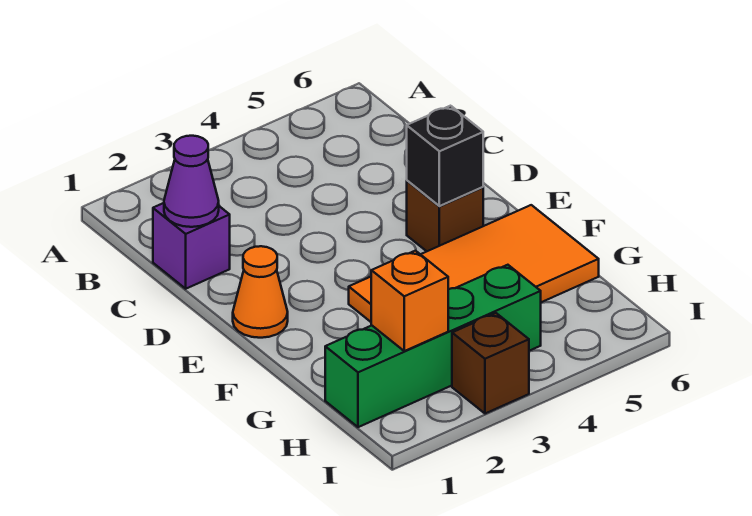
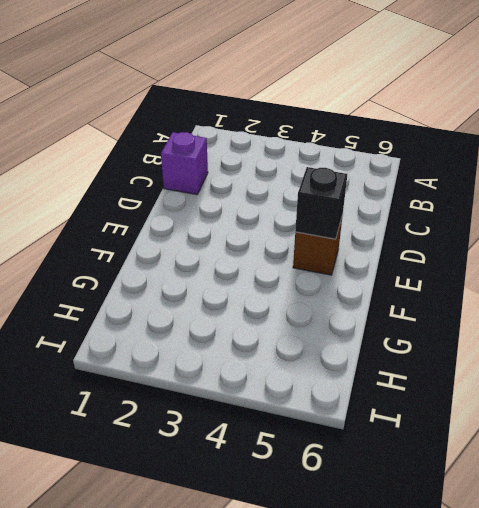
none -> orange 1x1 cone [233,246,288,338]
none -> orange 2x4 tile [349,205,599,322]

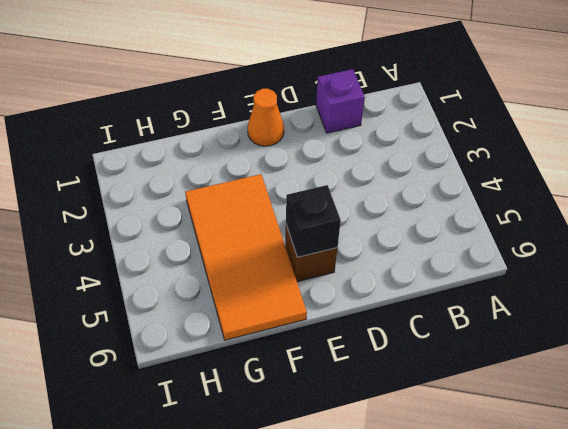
none -> green 1x4 brick [325,265,541,427]
none -> brown 1x1 brick [452,313,529,414]

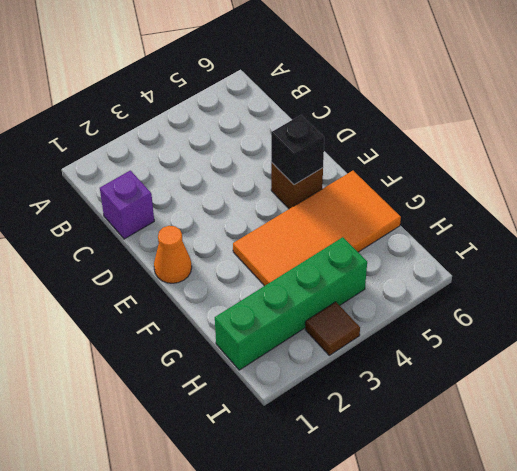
brown 1x1 tile [305,302,360,355] -> brown 1x1 brick [452,313,529,414]
none -> purple 1x1 cone [164,136,219,227]
none -> orange 1x1 brick [371,251,448,351]

